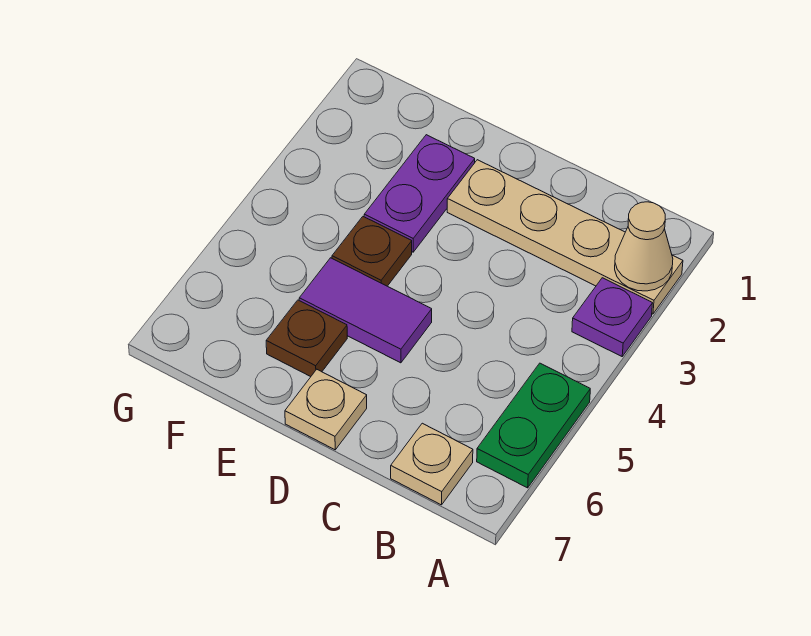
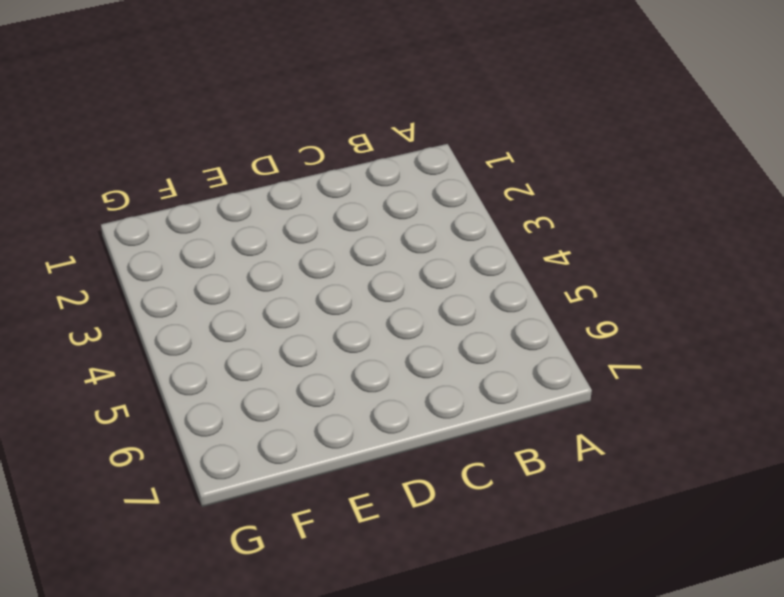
none -> tan 1x4 plate [447,160,683,314]
none -> purple 1x1 plate [572,278,653,356]

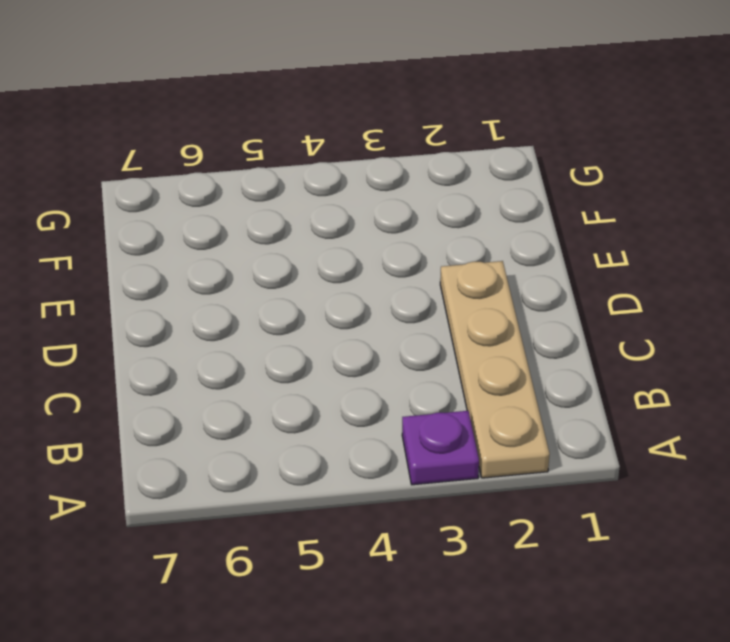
none -> green 1x2 plate [477,363,590,488]
none -> tan 1x1 plate [391,423,473,505]

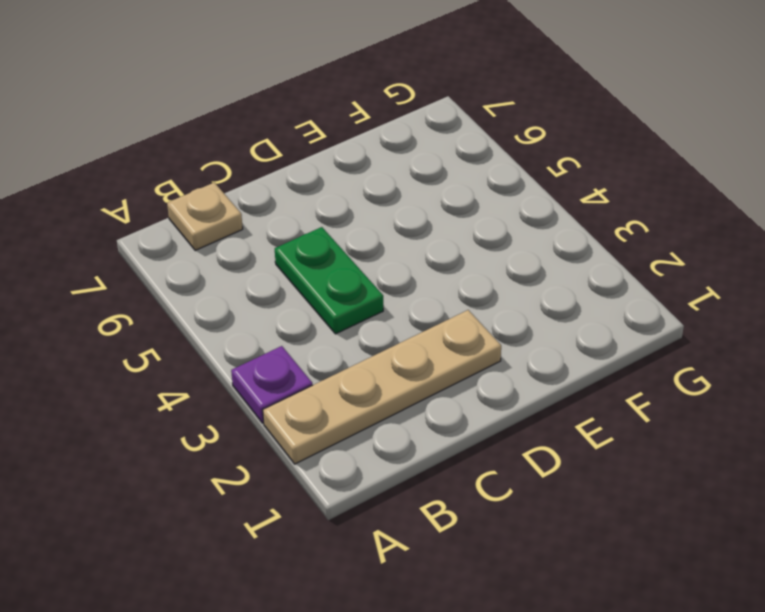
green 1x2 plate [275,227,383,334] -> green 1x2 plate moved to [477,363,590,488]
none -> purple 1x2 tile [299,258,432,363]
none -> tan 1x1 plate [285,370,367,450]

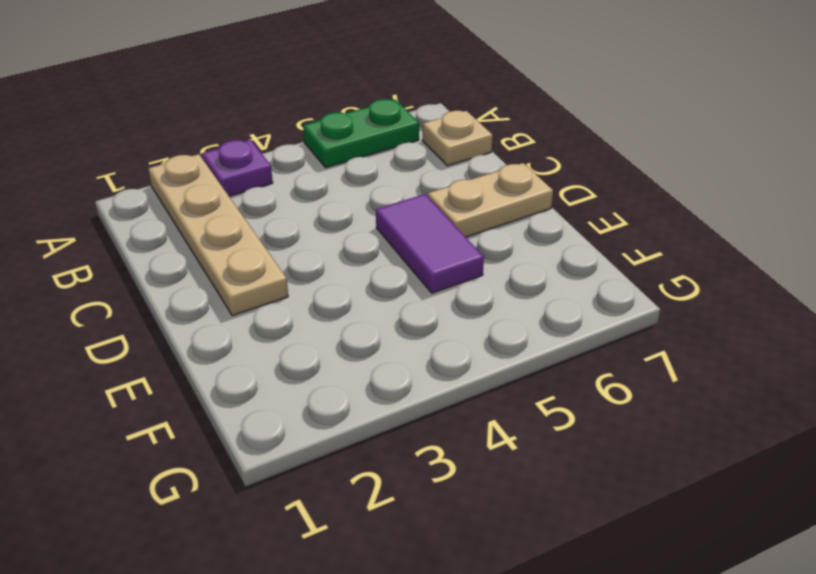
tan 1x2 plate [428,163,553,237] -> tan 1x1 plate [285,370,367,450]
none -> purple 1x2 plate [364,135,475,252]
none -> brown 1x1 plate [332,217,412,286]

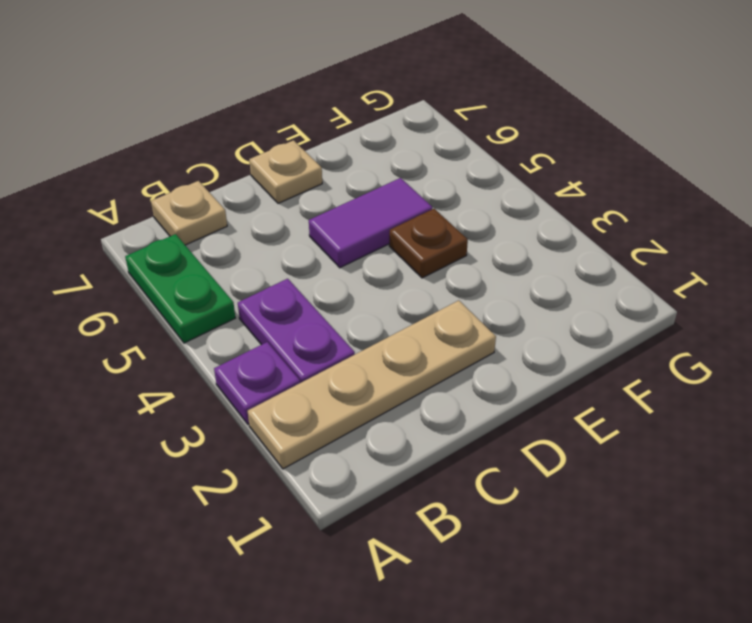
purple 1x2 plate [238,279,355,383] -> purple 1x2 plate moved to [364,135,475,252]
none -> brown 1x1 plate [266,300,347,377]
none -> tan 1x1 cone [615,202,673,291]

